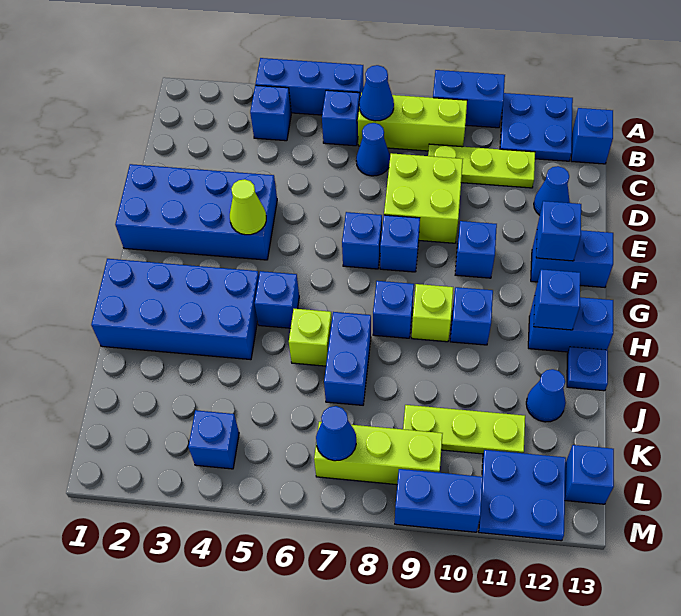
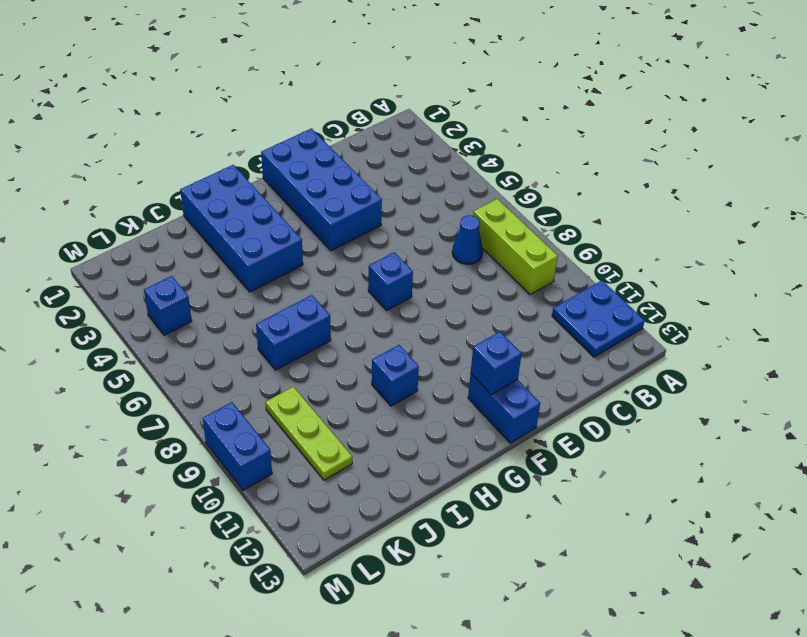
none -> blue 1x3 brick [255,58,364,115]
none -> blue 1x2 brick [433,70,505,128]
none -> blue 1x1 brick [250,85,291,141]
none -> blue 1x1 brick [322,90,360,146]

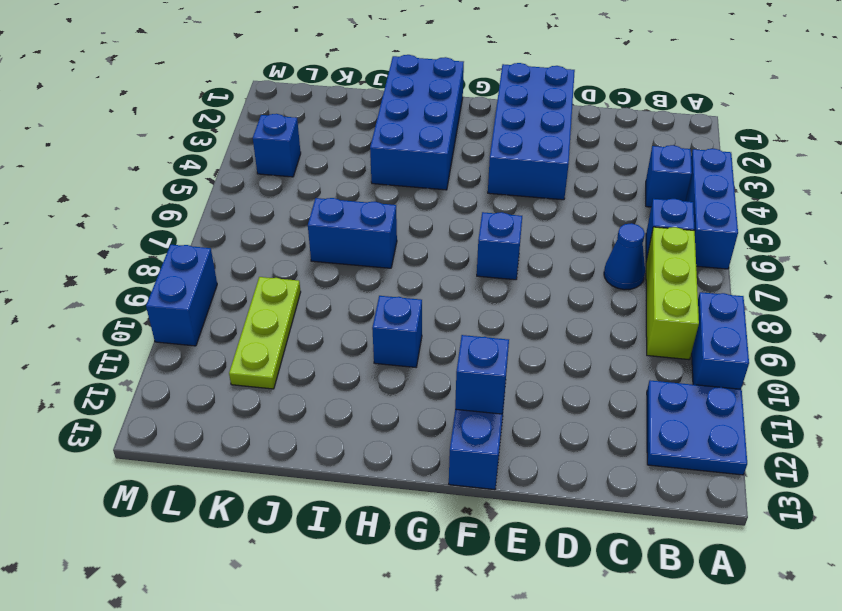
none -> blue 1x1 brick [571,108,613,164]
none -> lime 1x3 plate [428,144,535,188]
none -> lime 2x2 brick [384,153,463,243]
none -> blue 1x1 cone [534,166,570,215]

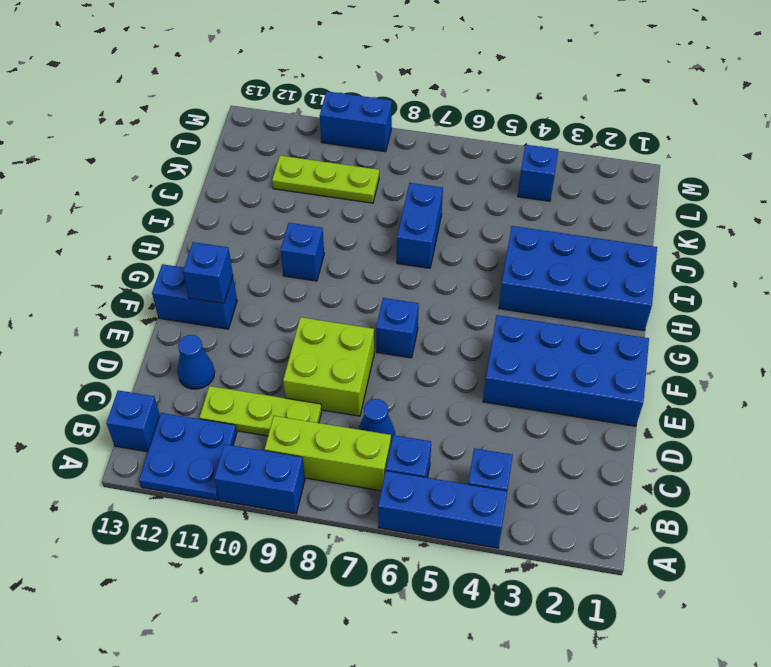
none -> blue 1x1 brick [380,215,420,272]
none -> blue 1x1 brick [455,221,497,278]
none -> blue 1x1 brick [255,271,299,328]
none -> blue 1x1 brick [373,281,414,338]

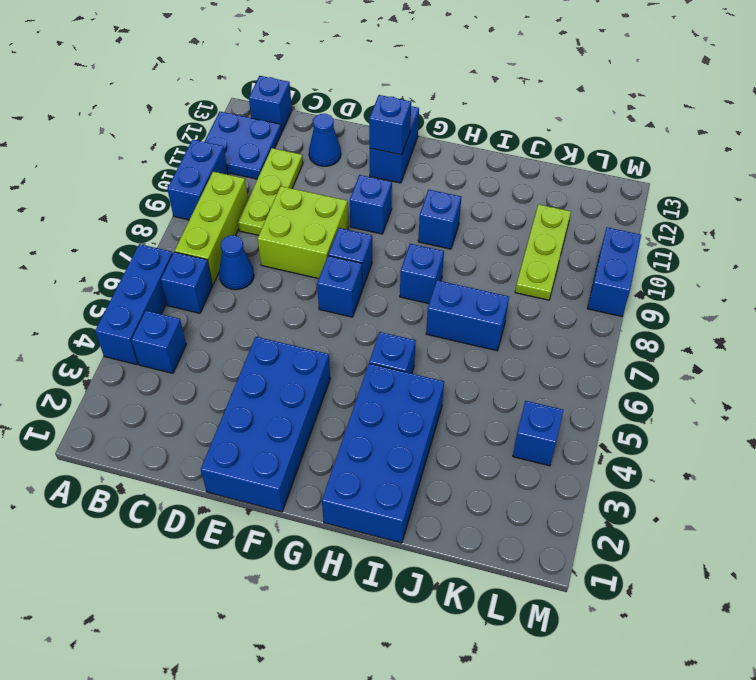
none -> lime 1x1 brick [412,284,453,342]
none -> blue 1x2 brick [528,296,613,352]
none -> lime 1x1 brick [289,309,332,366]
none -> blue 1x1 plate [567,347,608,391]

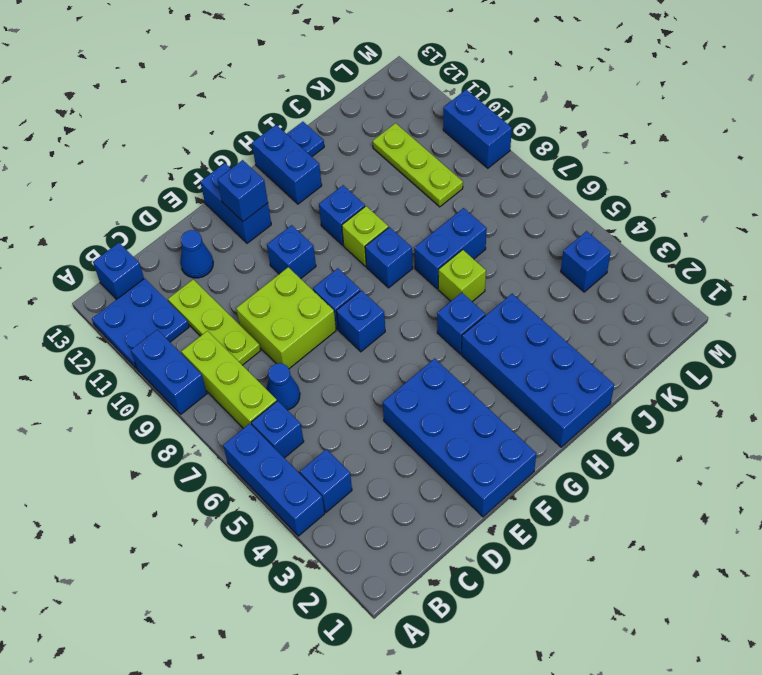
none -> blue 1x1 cone [526,369,566,422]
none -> lime 1x3 brick [314,422,443,485]
none -> blue 2x2 plate [479,450,566,541]
none -> blue 1x1 brick [565,445,614,504]

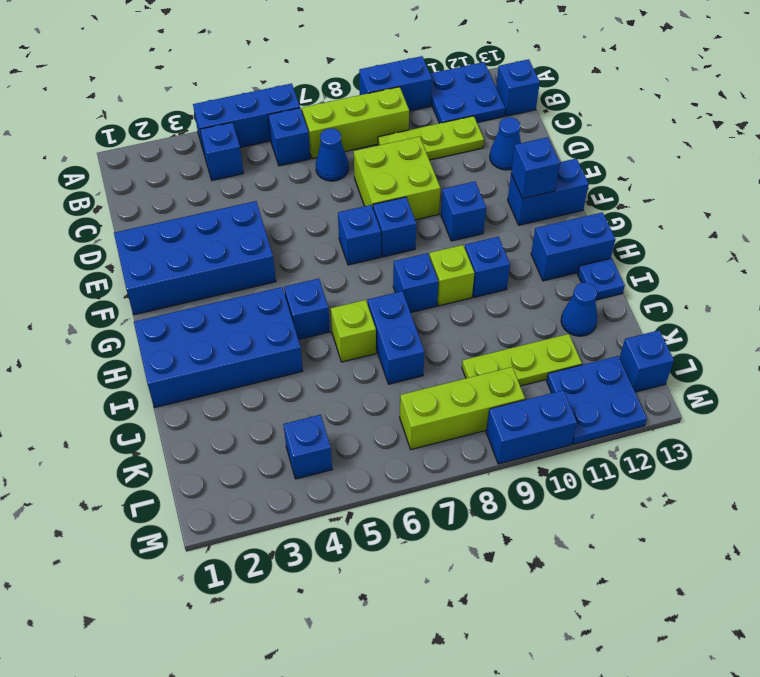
none -> blue 1x1 cone [359,65,394,121]
none -> lime 1x1 cone [230,179,266,235]
none -> blue 1x1 brick [534,269,580,330]
none -> blue 1x1 cone [316,406,356,461]

